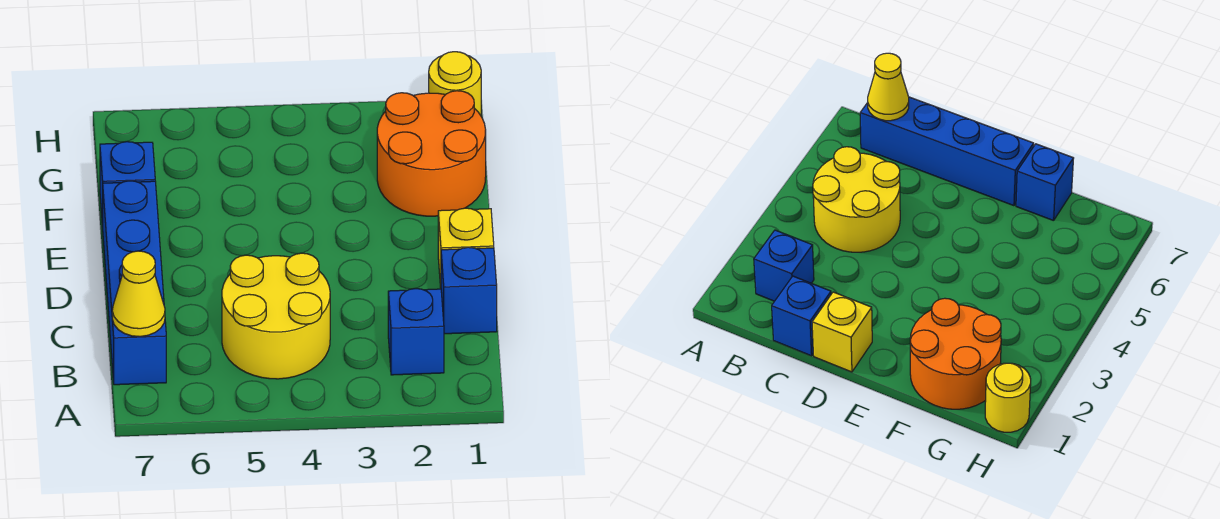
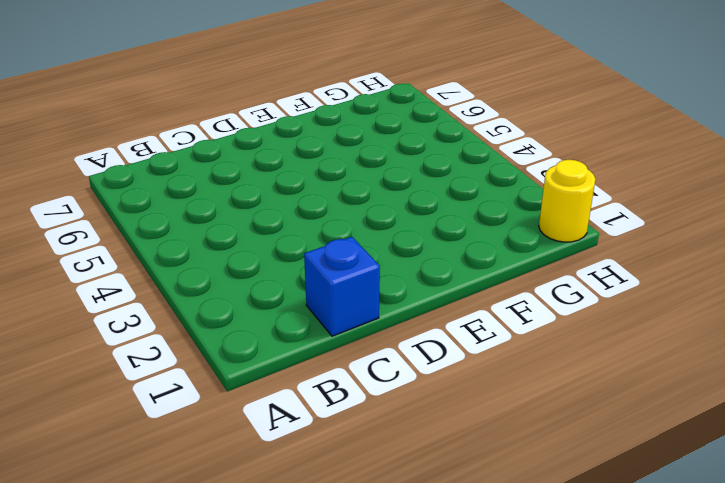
none -> blue 1x1 brick [388,289,444,375]
none -> yellow 2x2 round brick [222,253,330,379]

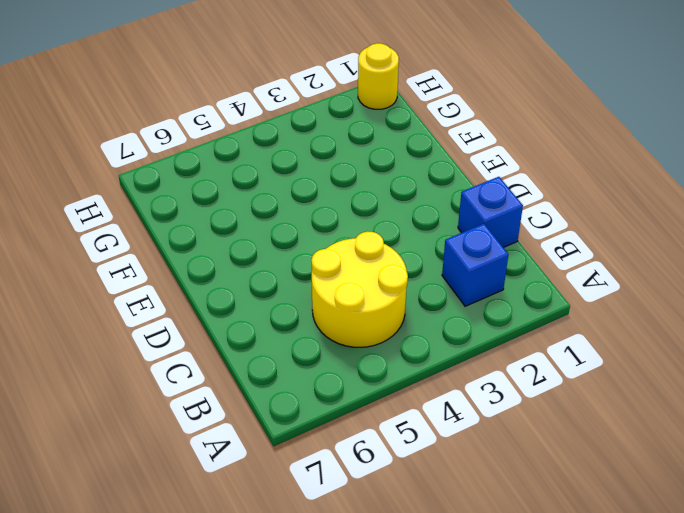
none -> blue 1x4 brick [103,181,166,385]
none -> yellow 1x1 brick [438,208,494,288]

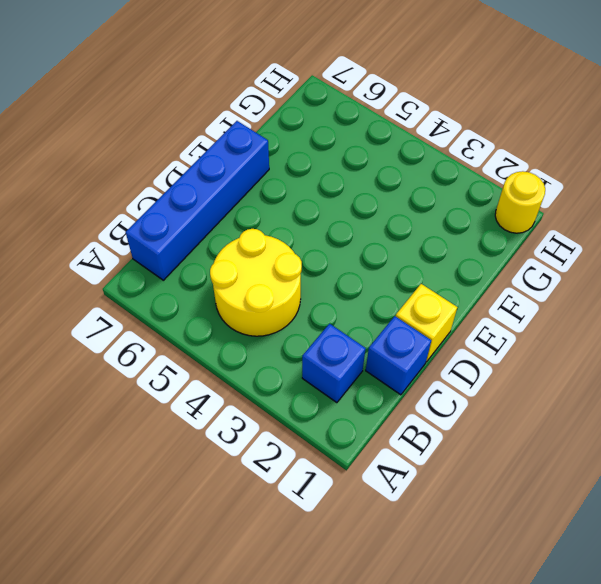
none -> orange 2x2 round brick [377,91,486,216]
none -> blue 1x1 brick [100,142,155,227]

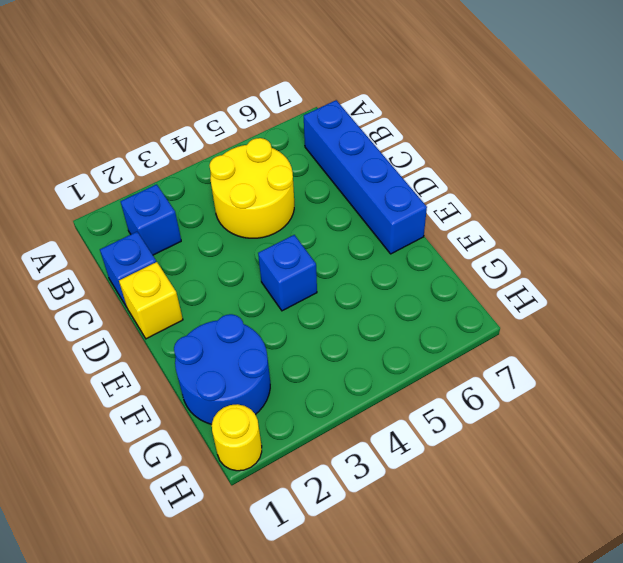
blue 1x1 brick [258,235,317,311] -> blue 1x1 brick moved to [100,142,155,227]
blue 2x2 round brick [174,314,270,424] -> orange 2x2 round brick [377,91,486,216]
none -> yellow 1x1 cone [112,251,165,337]

